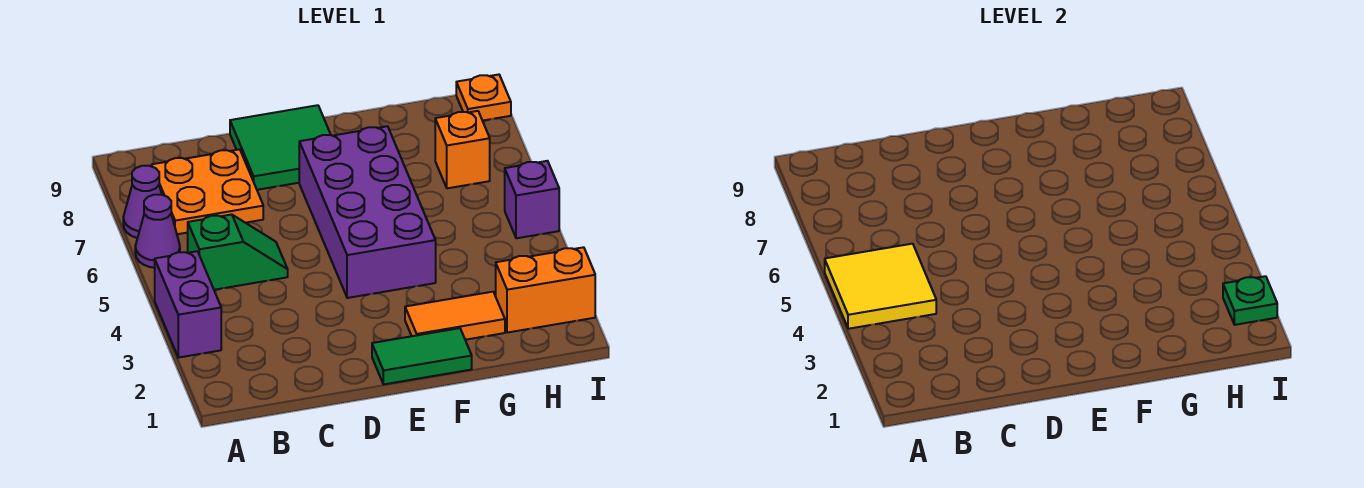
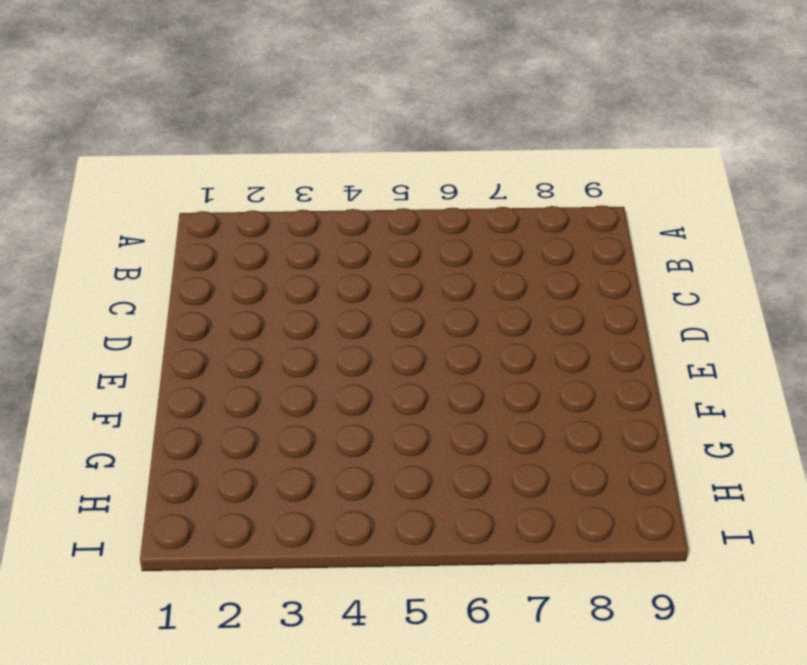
none -> purple 1x2 brick [155,251,221,358]
none -> purple 1x1 cone [135,195,180,268]
none -> purple 1x1 cone [123,166,162,238]

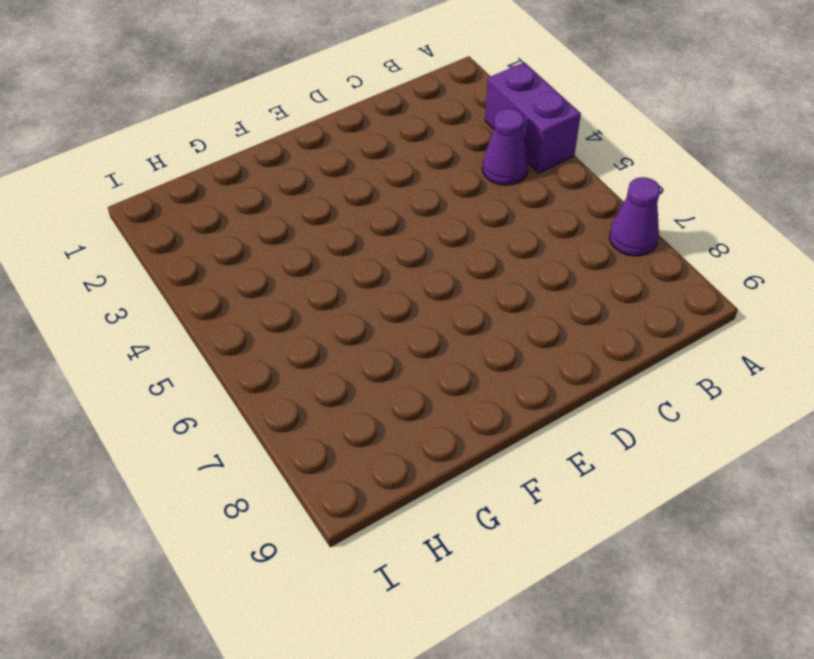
purple 1x1 cone [482,109,528,185] -> purple 1x1 cone moved to [135,195,180,268]
none -> green 1x2 slope [188,215,288,290]
none -> orange 2x2 plate [152,149,263,234]
none -> green 2x2 tile [230,105,331,190]

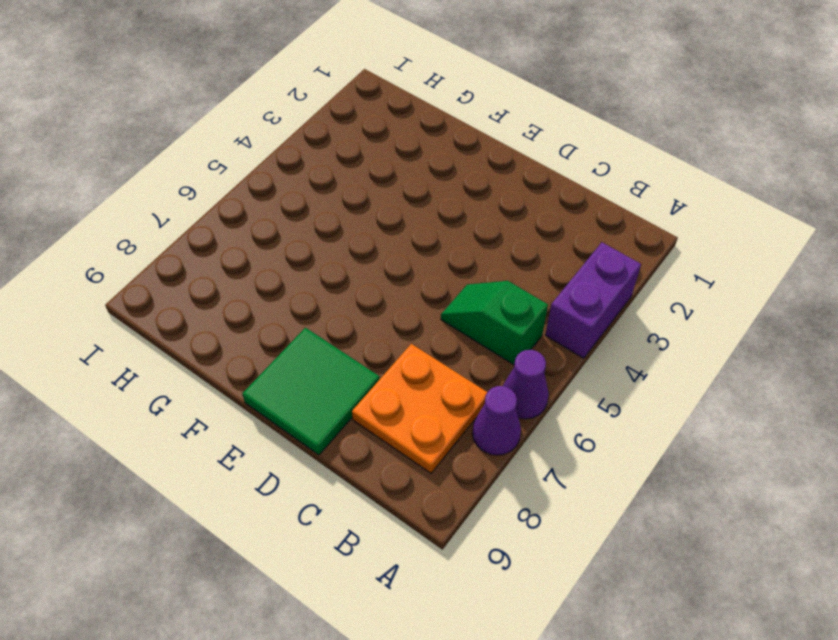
none -> green 1x2 tile [372,328,472,384]
none -> purple 2x4 brick [299,126,436,298]
none -> orange 1x2 tile [405,292,505,340]

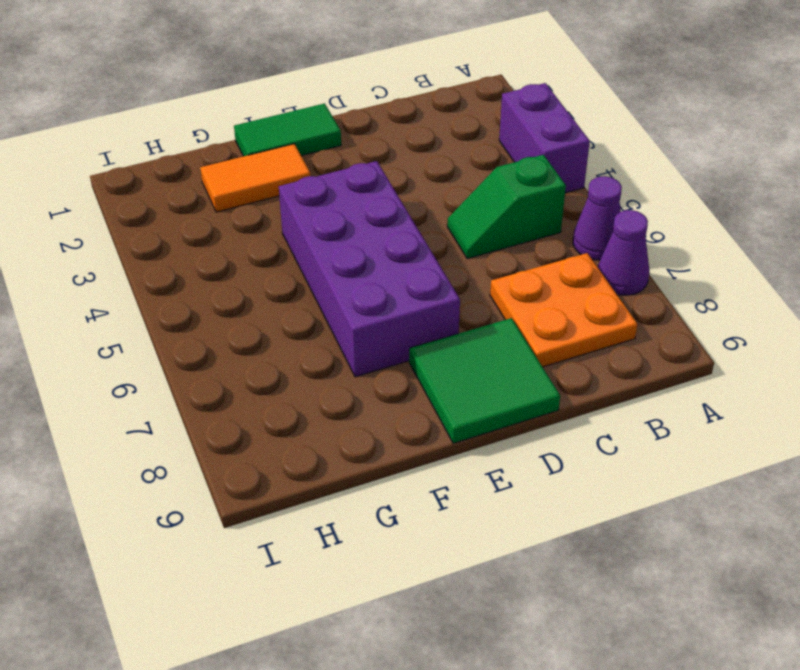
none -> orange 1x2 brick [496,247,595,333]
none -> orange 1x1 brick [435,111,490,188]
none -> purple 1x1 brick [505,161,559,238]

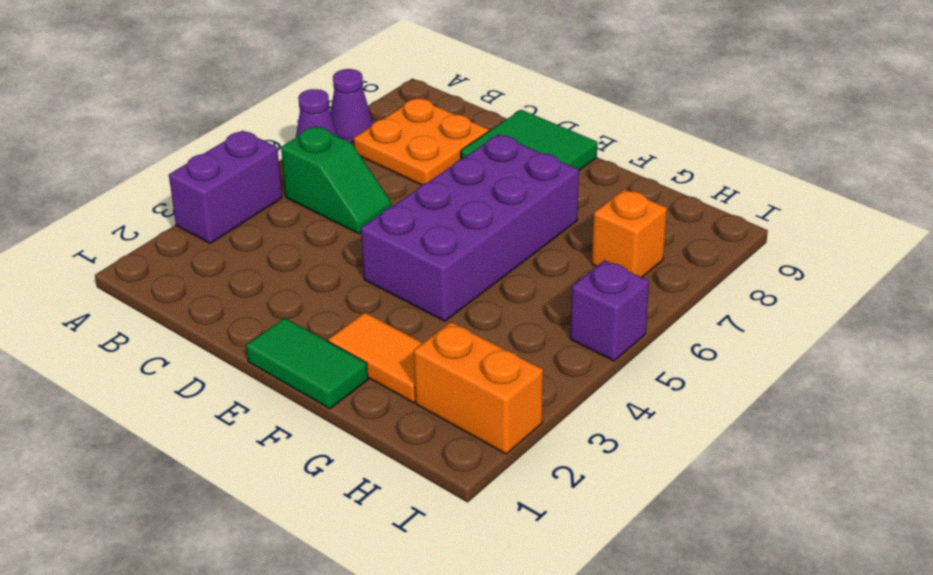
none -> orange 1x1 plate [456,75,511,121]
none -> yellow 2x2 tile [825,244,936,329]
none -> green 1x1 plate [1223,276,1277,325]

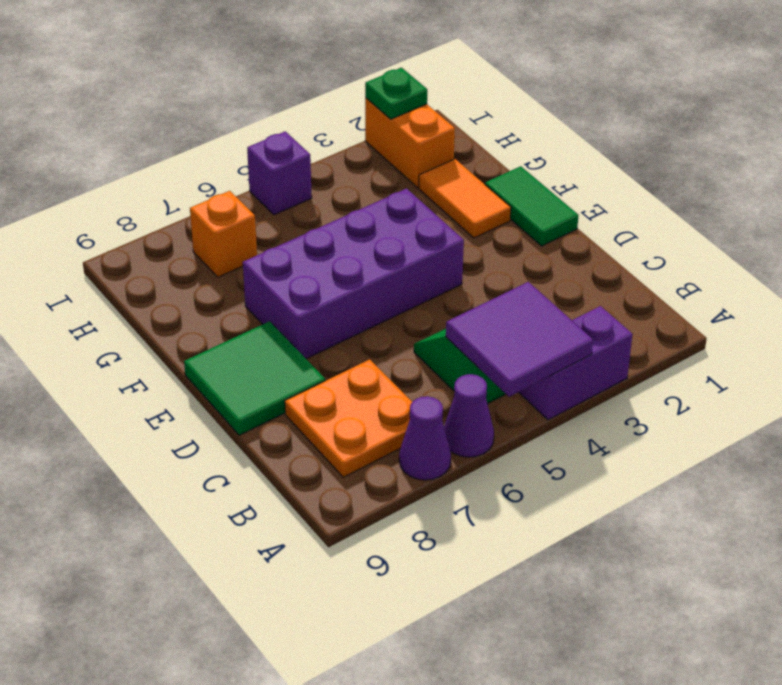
purple 2x2 tile [446,282,593,397] -> yellow 2x2 tile [825,244,936,329]
none -> orange 1x1 plate [456,75,511,121]

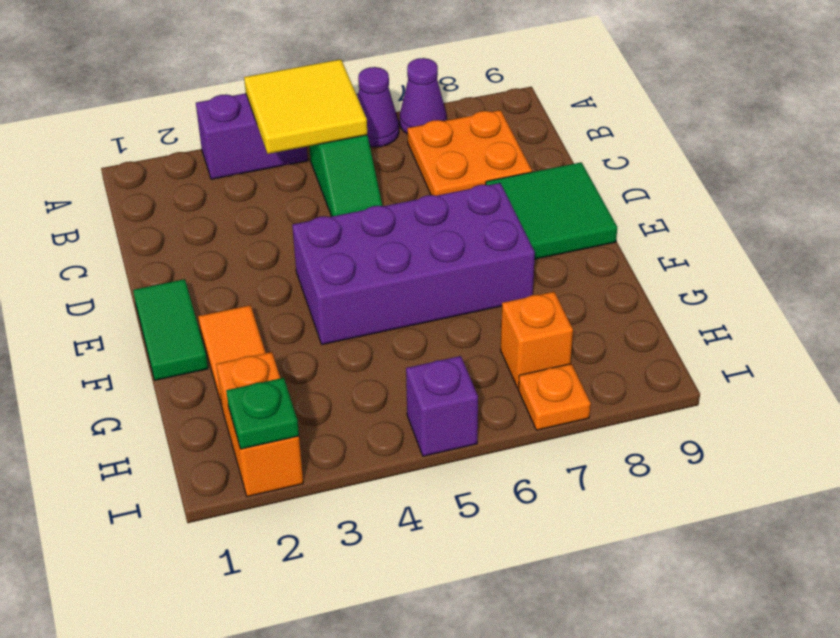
orange 1x1 plate [518,364,591,430] -> orange 1x1 plate moved to [456,75,511,121]

